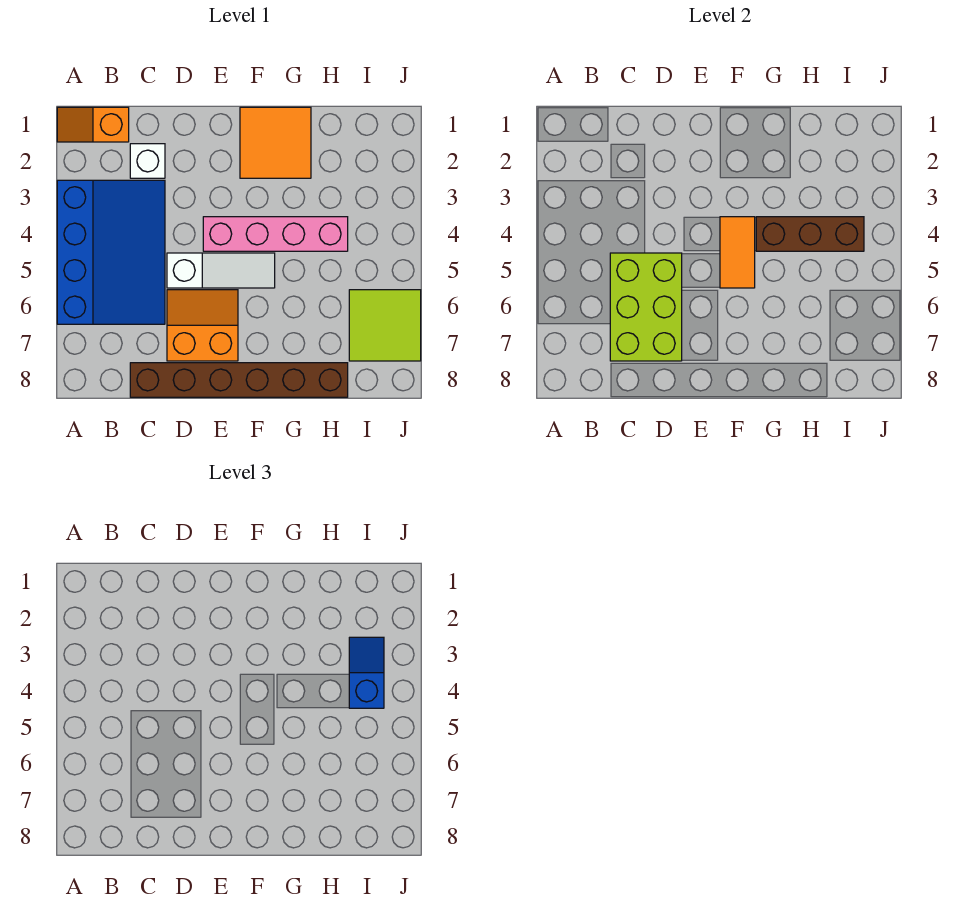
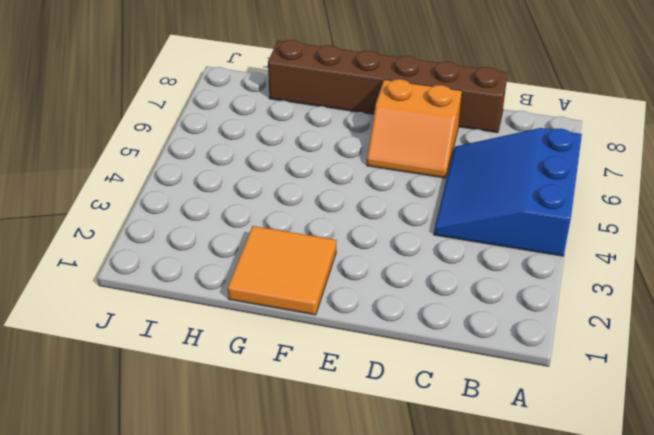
blue 3x3 slope [434,128,582,256] -> blue 3x4 slope [57,180,165,324]
none -> orange 1x2 slope [57,107,129,142]
none -> white 1x1 brick [130,144,165,178]
none -> white 1x3 slope [167,253,275,288]

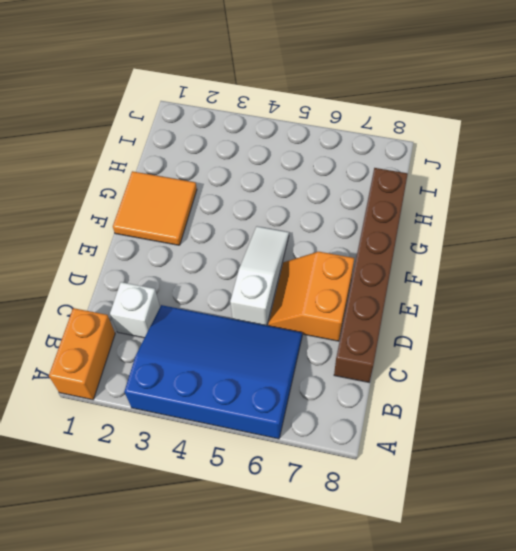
orange 1x2 brick [49,308,115,400] -> orange 1x2 slope [57,107,129,142]
none -> pink 1x4 brick [203,217,348,251]
none -> lime 2x2 tile [349,290,421,361]
none -> lime 2x3 brick [610,253,682,361]

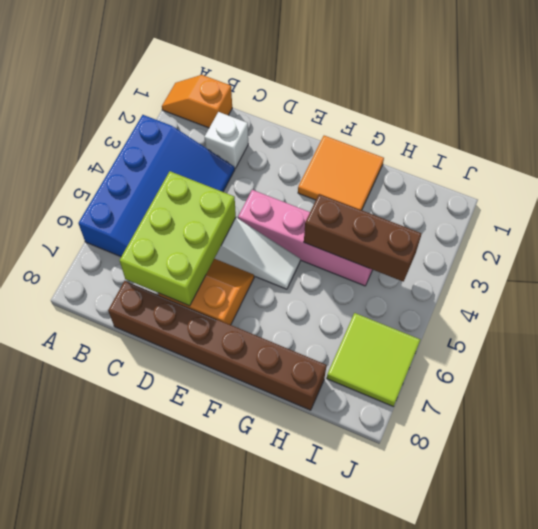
none -> orange 1x2 tile [720,217,755,288]
none -> blue 1x2 slope [349,637,384,708]

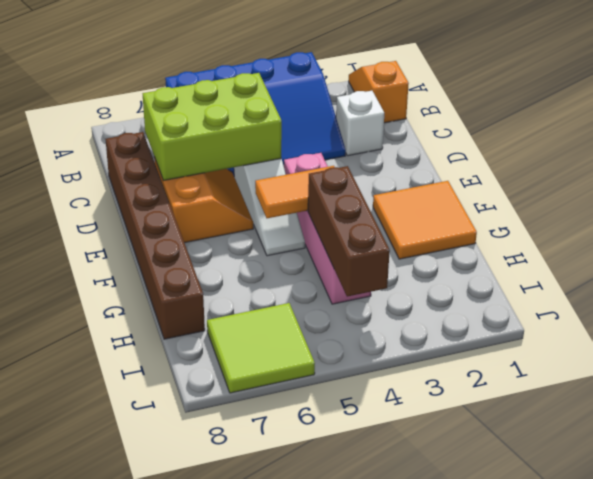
none -> blue 1x2 slope [349,637,384,708]

